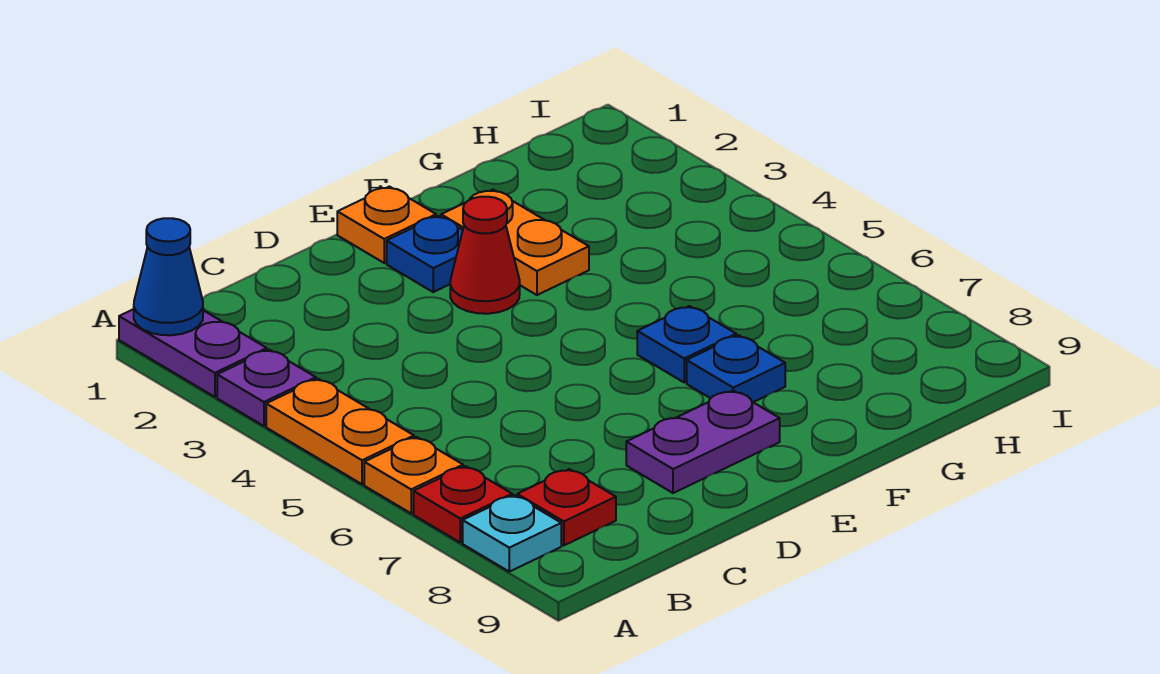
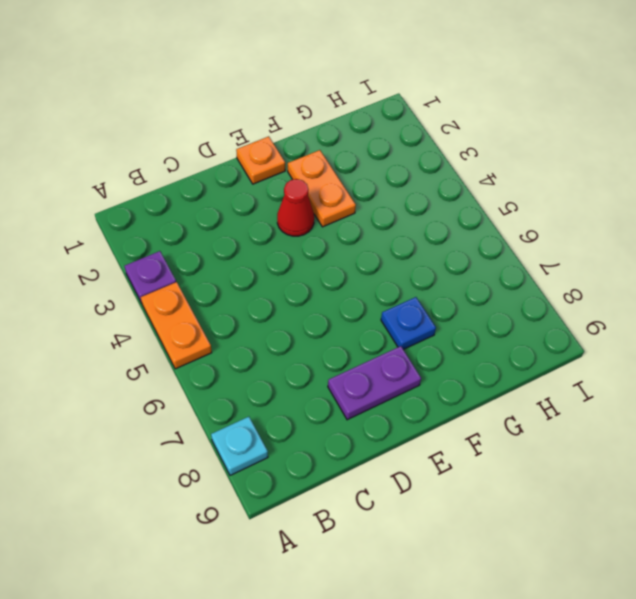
none -> purple 1x2 plate [119,309,267,397]
none -> orange 1x1 plate [364,437,463,513]
none -> red 1x1 plate [414,466,512,542]

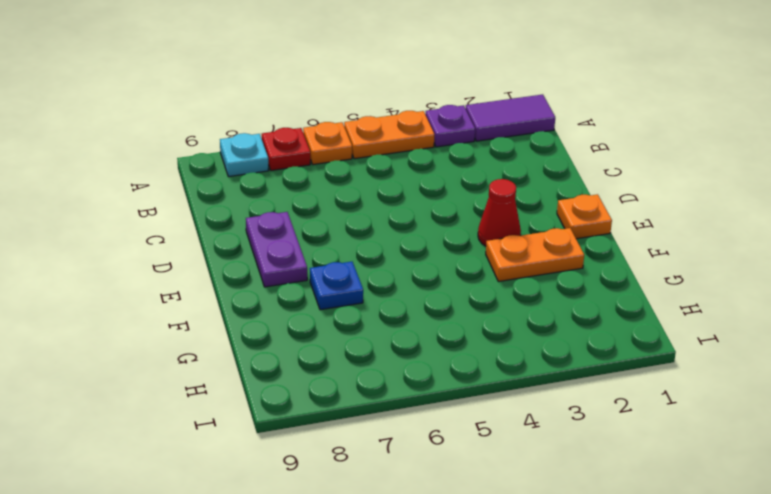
purple 1x2 tile [466,94,555,141] -> purple 1x2 plate [119,309,267,397]
none -> red 1x1 plate [517,469,616,545]
none -> blue 1x1 plate [387,216,463,292]
none -> blue 1x1 plate [637,306,736,382]

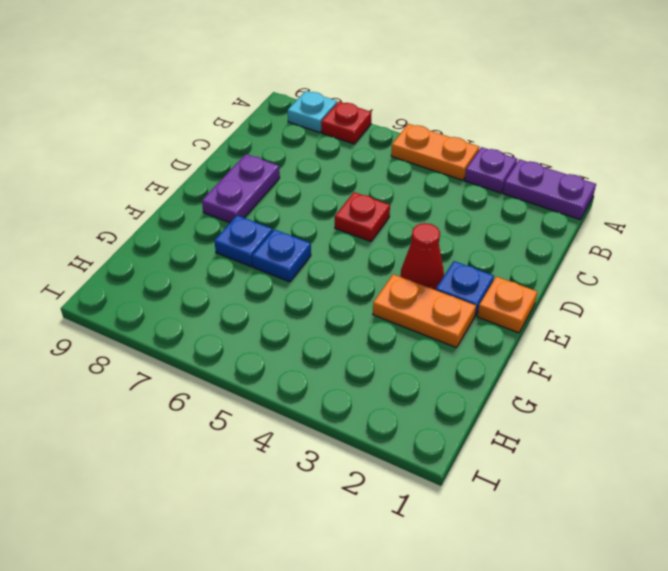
red 1x1 plate [335,192,390,241] -> red 1x1 plate moved to [517,469,616,545]
none -> orange 1x1 plate [364,437,463,513]
none -> blue 1x1 cone [134,218,203,335]

